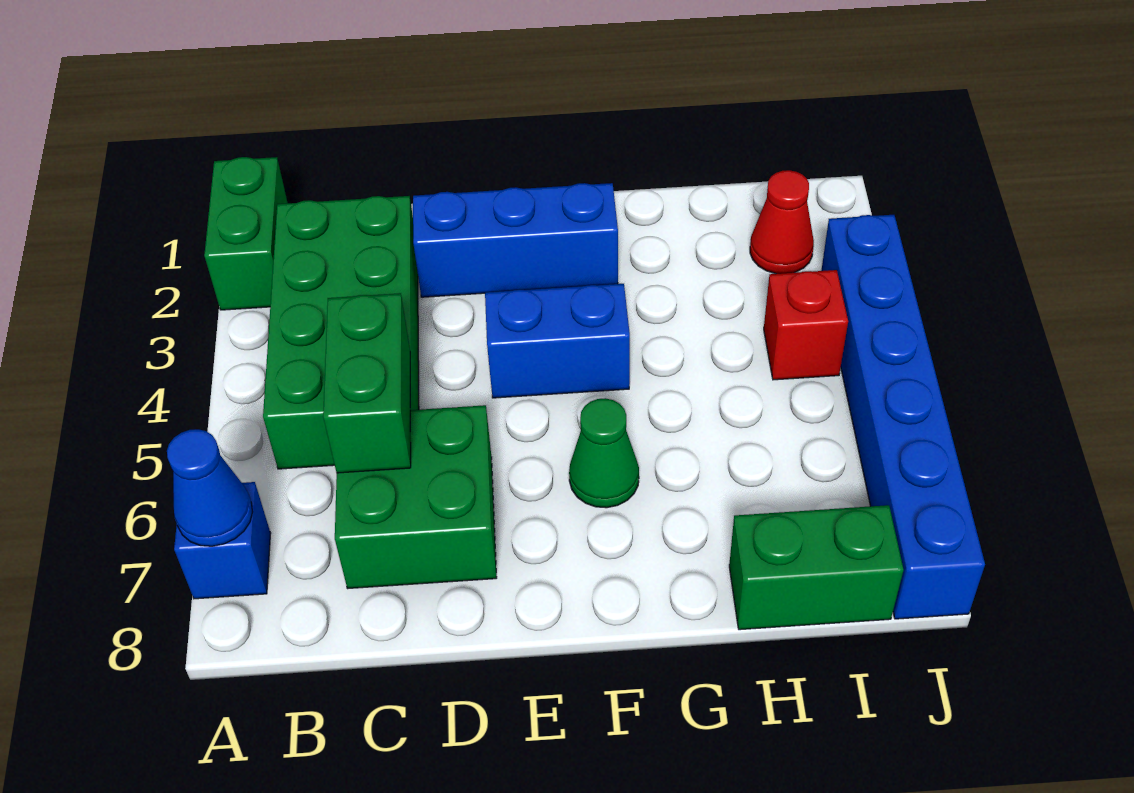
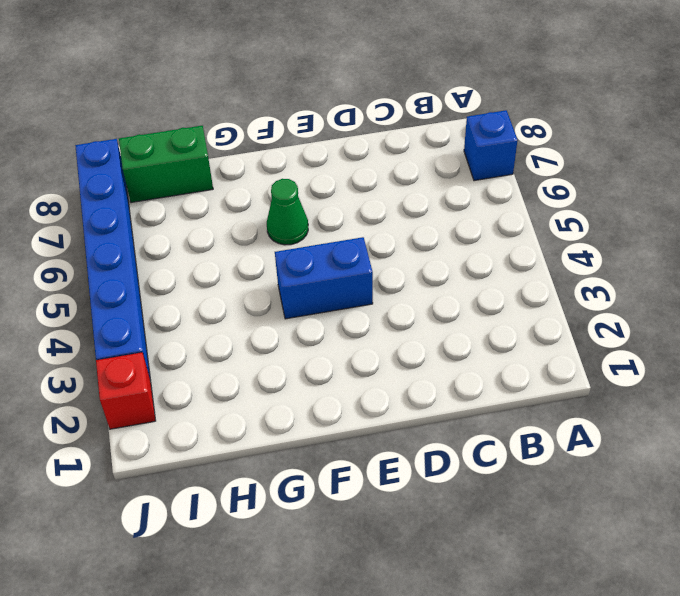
red 1x1 brick [96,352,156,429] -> red 1x1 brick moved to [764,270,848,380]
none -> green 1x2 brick [204,157,288,310]
none -> green 2x4 brick [263,196,419,469]
none -> green 2x2 brick [335,405,497,589]

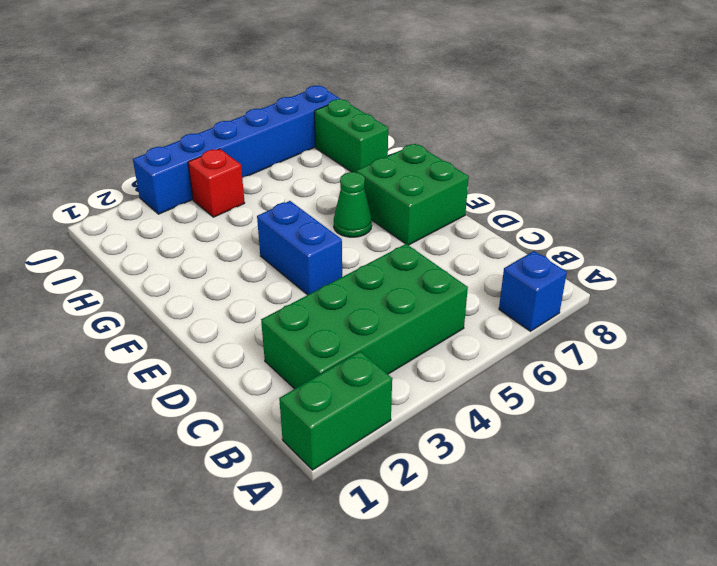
green 2x2 brick [357,144,469,245] -> green 2x2 brick moved to [335,405,497,589]
none -> blue 1x3 brick [413,183,618,297]
none -> red 1x1 cone [750,170,814,274]
none -> blue 1x1 cone [167,429,253,546]

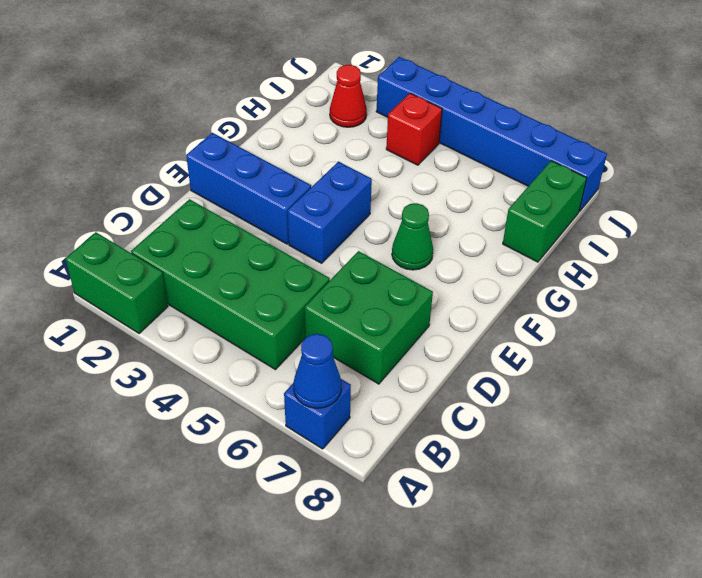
blue 1x3 brick [186,133,311,244] -> blue 1x3 brick turned to [413,183,618,297]
none -> green 1x2 brick [323,293,411,473]

